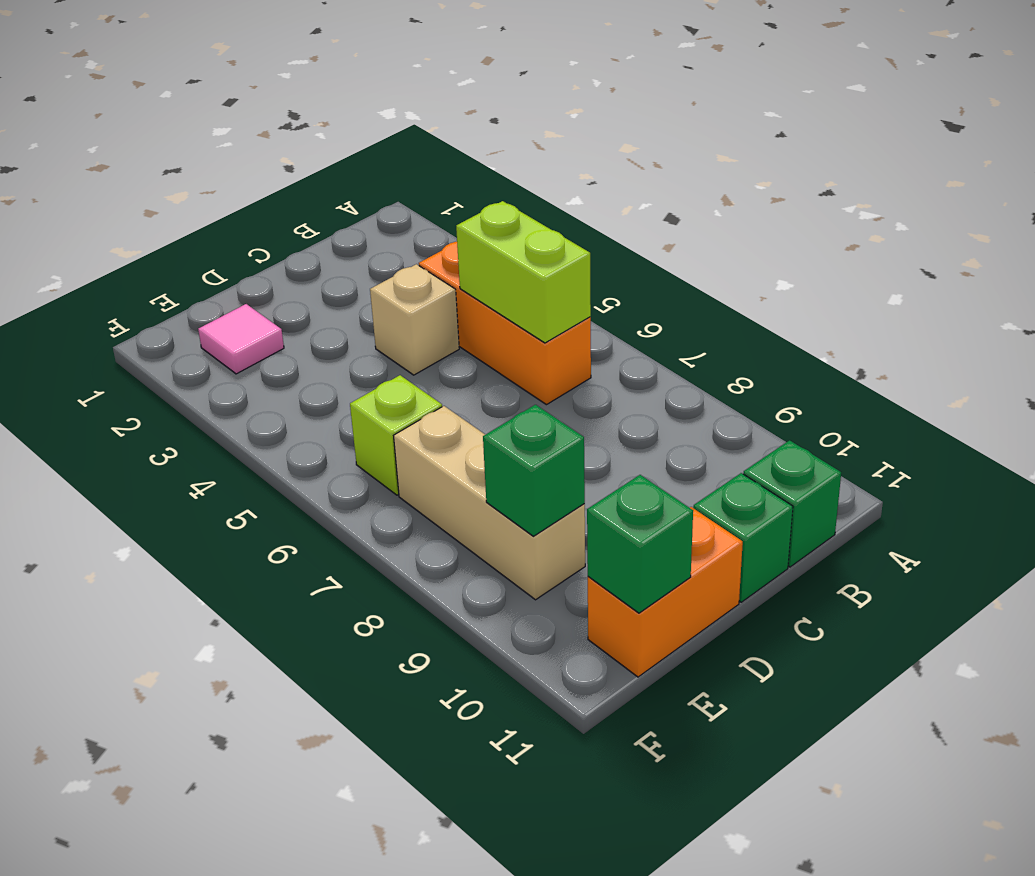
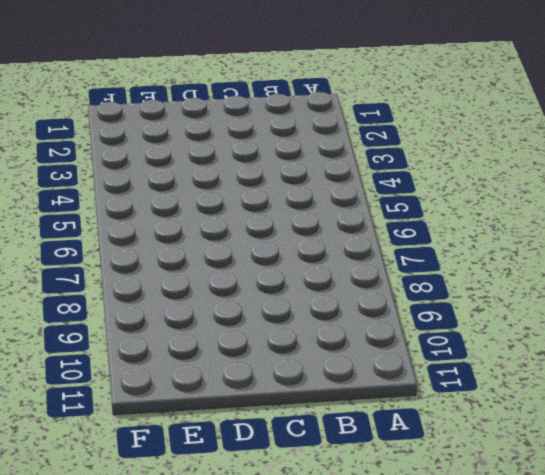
none -> orange 1x3 brick [419,242,591,405]
none -> green 1x1 brick [743,440,841,567]

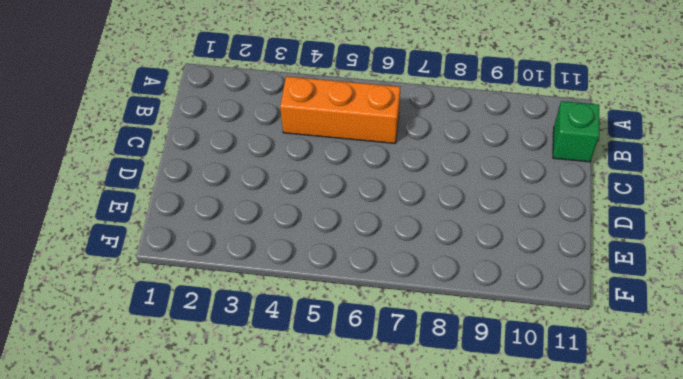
none -> tan 1x1 brick [370,264,459,375]
none -> green 1x1 brick [693,473,793,602]

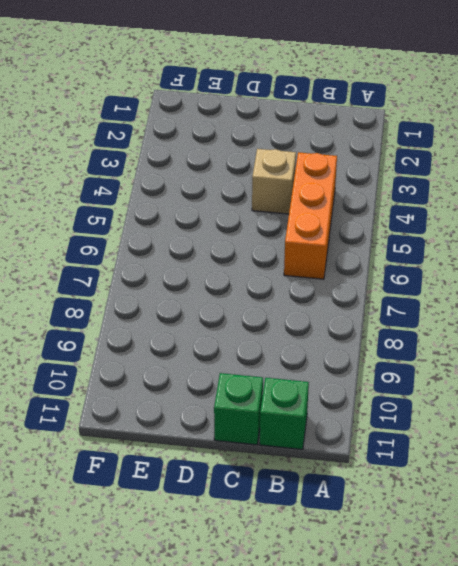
none -> orange 1x2 brick [588,507,743,677]
none -> pink 1x1 tile [198,304,284,374]

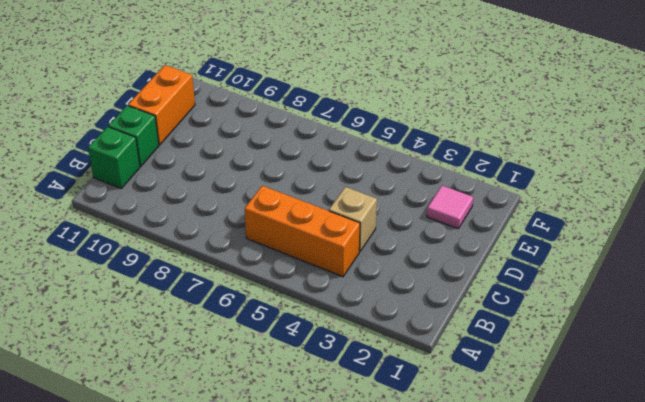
none -> lime 1x1 brick [350,375,442,495]
none -> tan 1x3 brick [394,406,585,600]

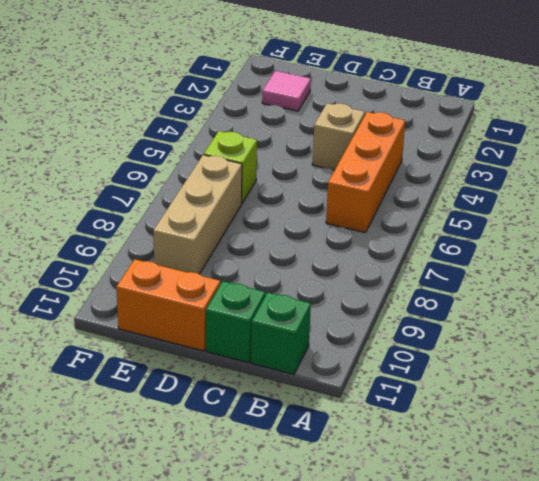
none -> lime 1x2 brick [456,201,591,343]
none -> green 1x1 brick [483,405,585,536]

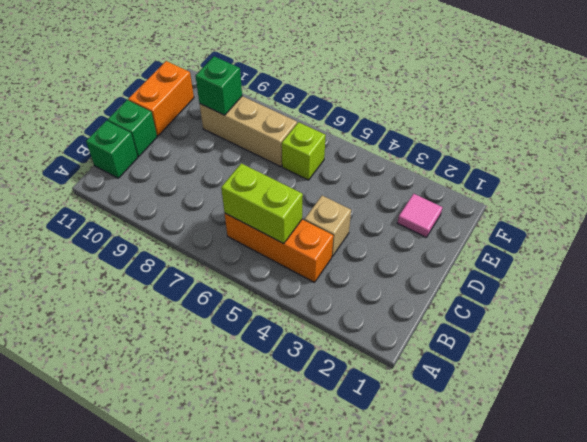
none -> green 1x1 brick [587,475,693,613]

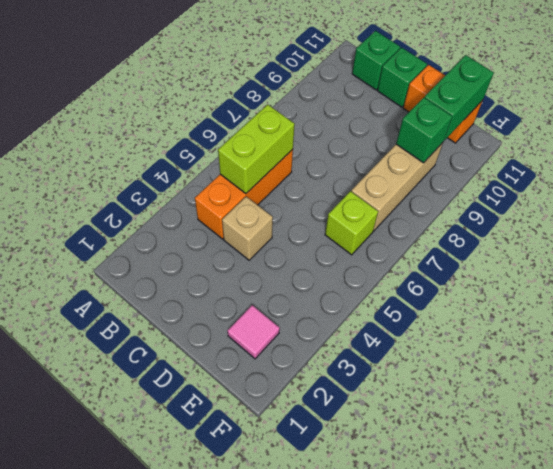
green 1x2 brick [424,55,494,140] -> green 1x1 brick [587,475,693,613]

